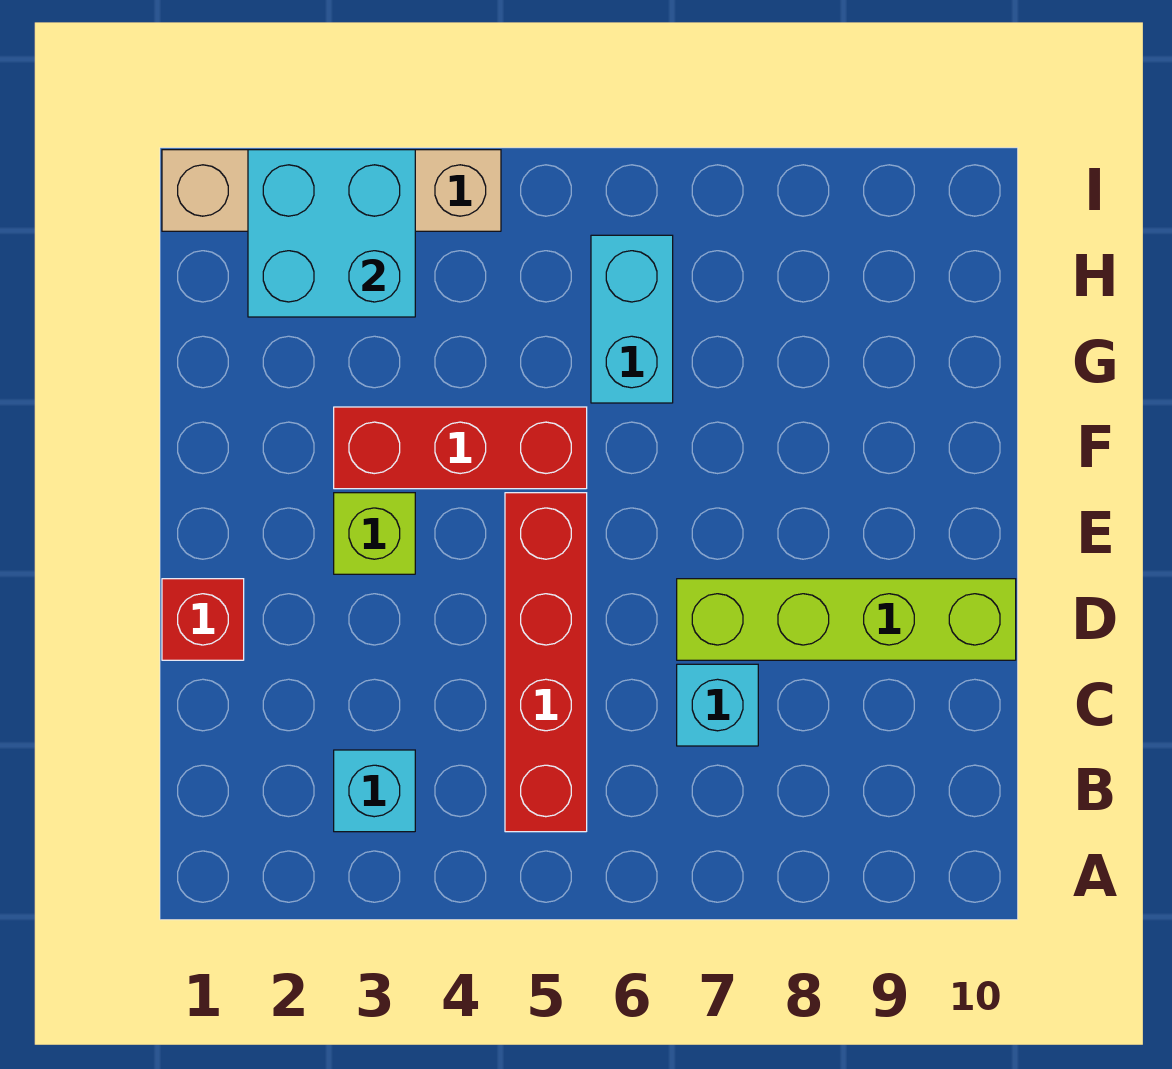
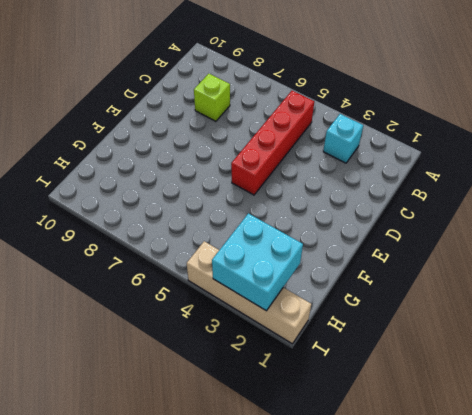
lime 1x1 brick [194,74,230,121] -> lime 1x1 brick moved to [334,493,415,574]
none -> cyan 1x1 brick [677,664,758,746]
none -> red 1x1 brick [162,579,244,660]

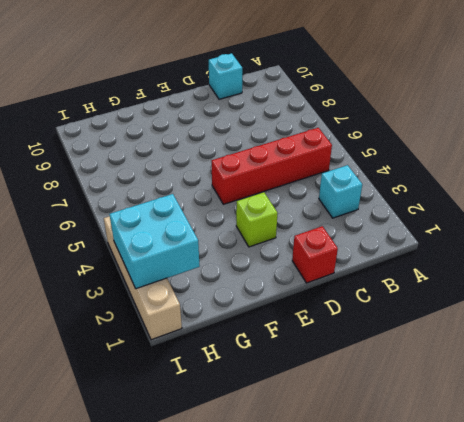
cyan 1x1 brick [209,53,242,99] -> cyan 1x1 brick moved to [677,664,758,746]
none -> lime 1x4 brick [677,579,1016,660]
none -> red 1x3 brick [334,407,587,489]

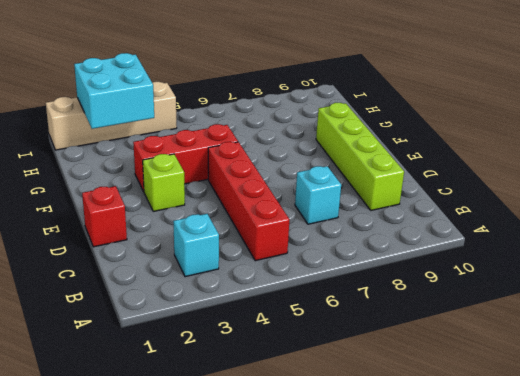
lime 1x4 brick [316,103,404,210] -> lime 1x4 brick turned to [677,579,1016,660]
none -> cyan 1x2 brick [591,235,673,403]

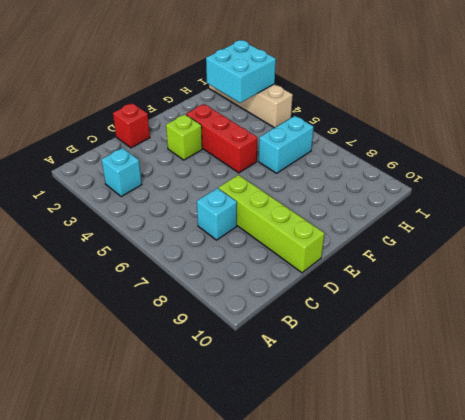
none -> red 1x4 brick [505,493,587,832]

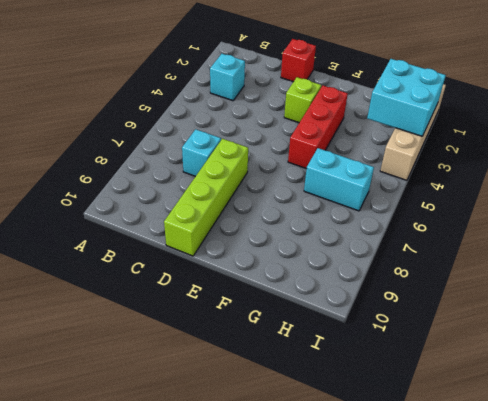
none -> red 1x4 brick [505,493,587,832]

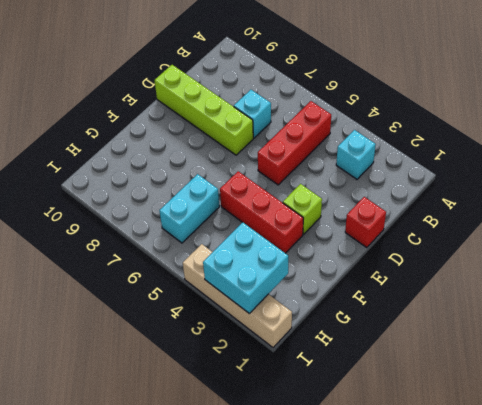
red 1x3 brick [258,101,331,185] -> red 1x4 brick [505,493,587,832]

